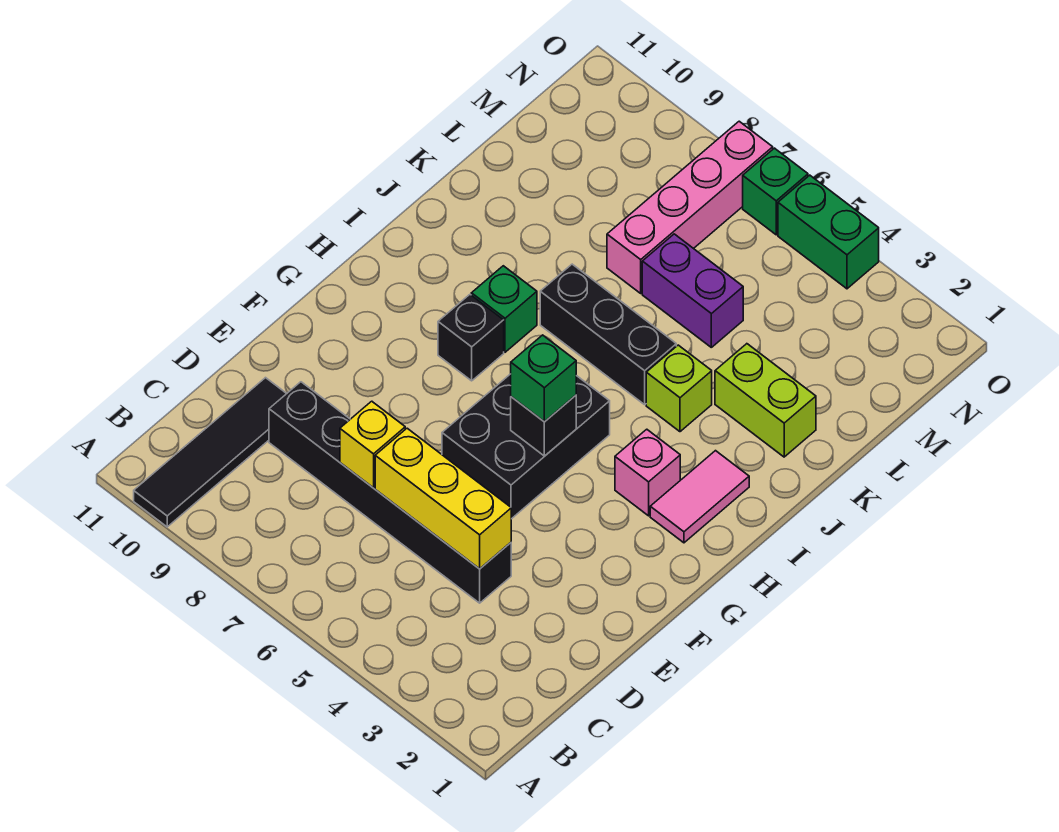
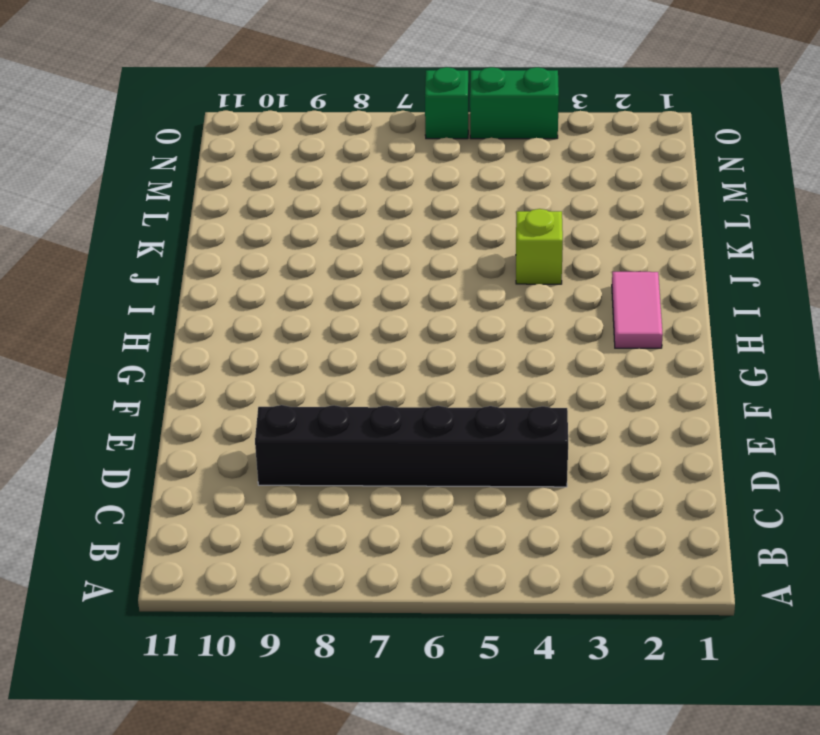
none -> black 1x4 tile [134,378,287,527]
none -> black 2x3 brick [442,374,610,519]
none -> pink 1x1 brick [615,429,680,516]

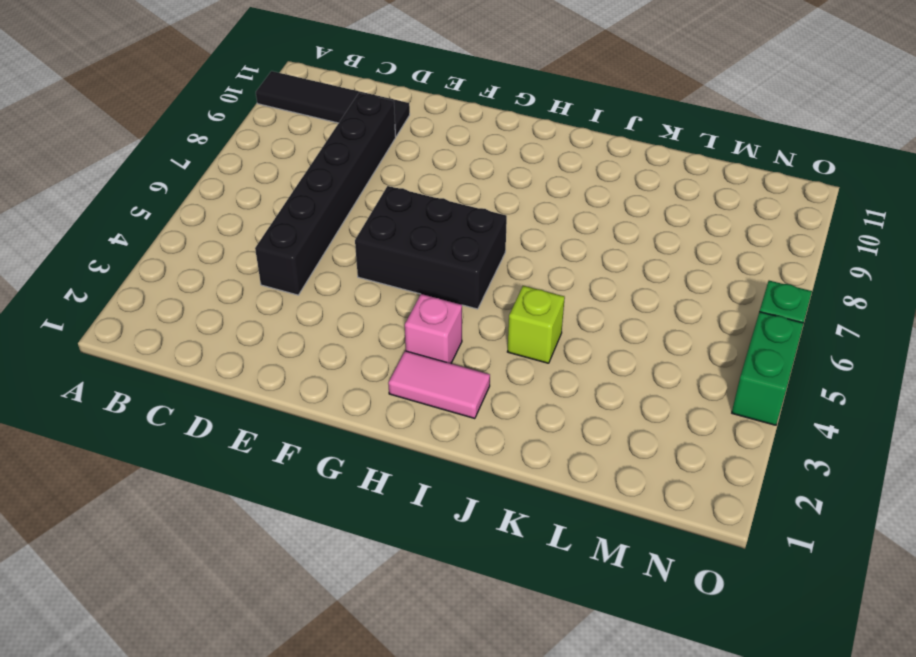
none -> black 1x1 brick [438,295,504,381]
none -> green 1x1 brick [471,266,537,352]
none -> black 1x3 brick [540,264,676,405]

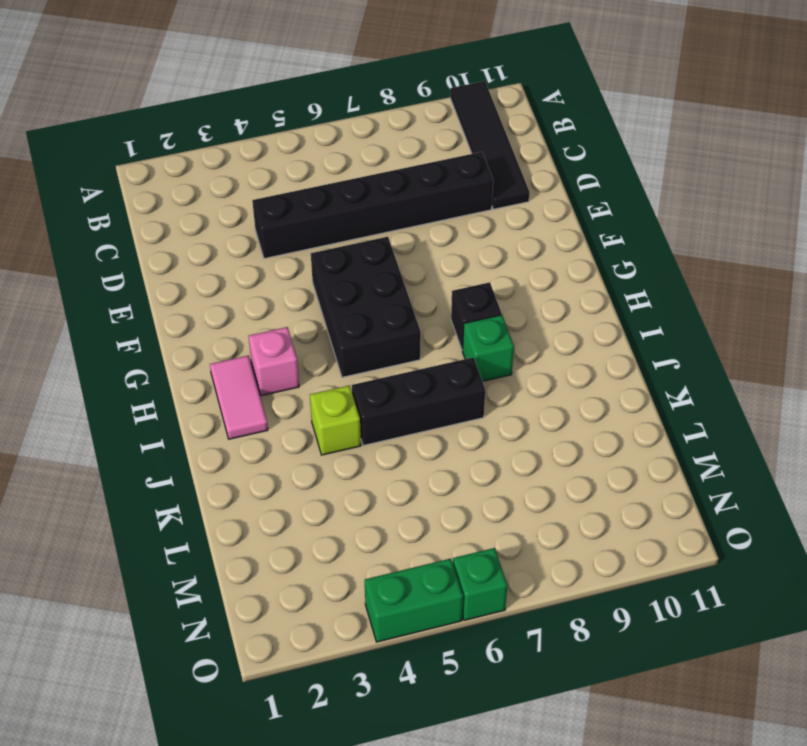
none -> lime 1x2 brick [715,344,816,457]
none -> purple 1x2 brick [642,234,743,347]
none -> pink 1x4 brick [607,121,773,293]

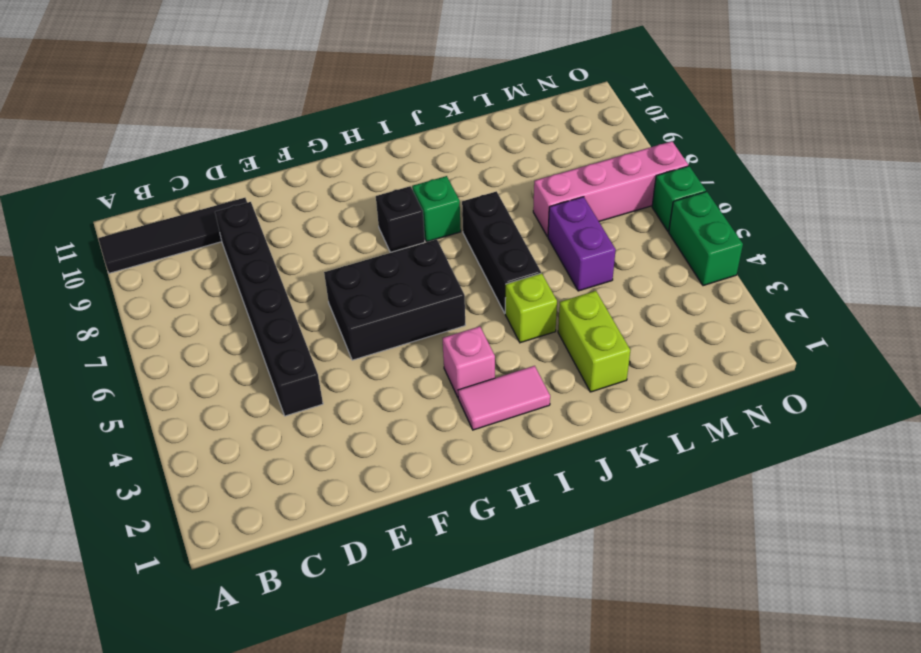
none -> yellow 1x3 brick [375,428,511,569]
none -> yellow 1x1 brick [340,401,405,488]
none -> black 1x1 brick [511,395,576,456]

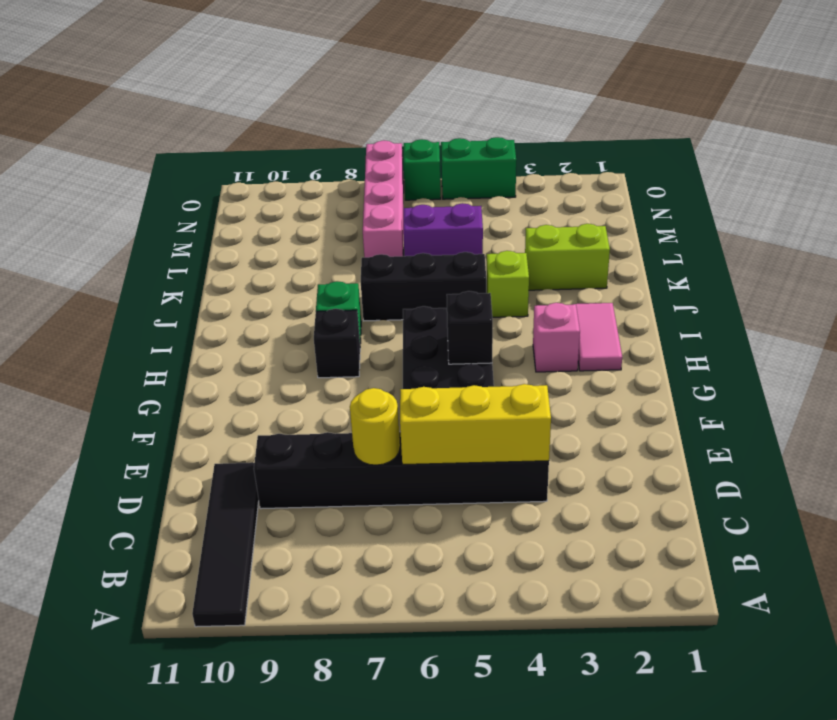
yellow 1x1 round brick [350,388,400,465] -> yellow 1x1 brick [340,401,405,488]
none -> green 1x1 brick [511,335,576,422]

